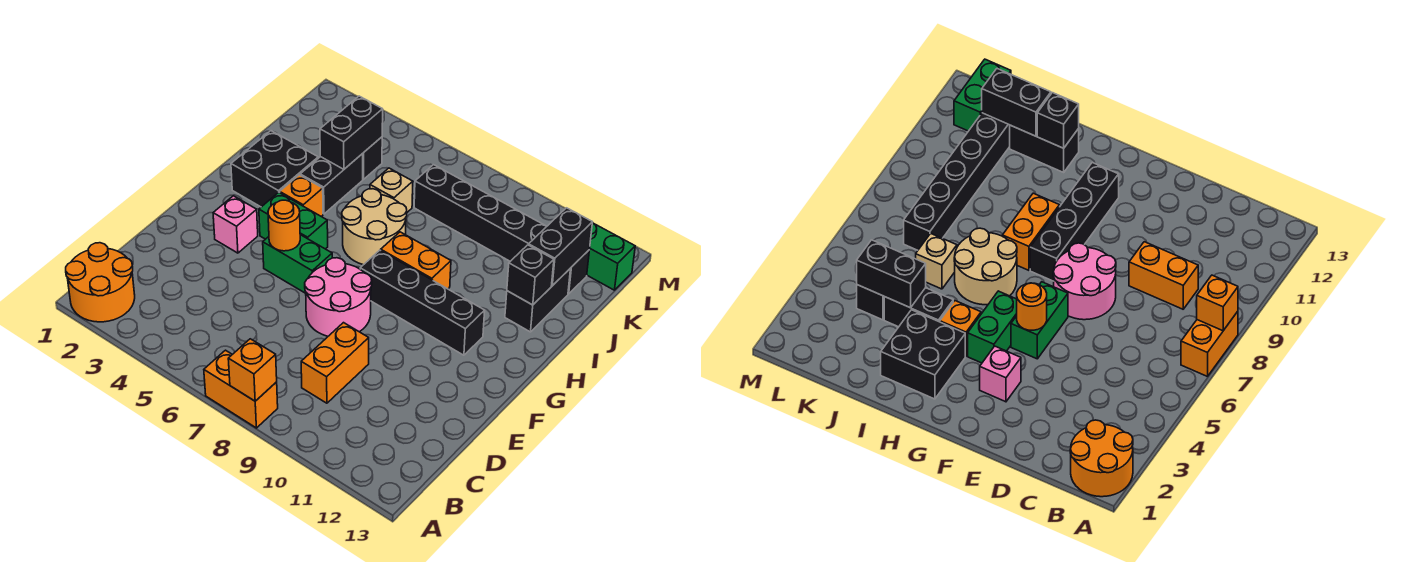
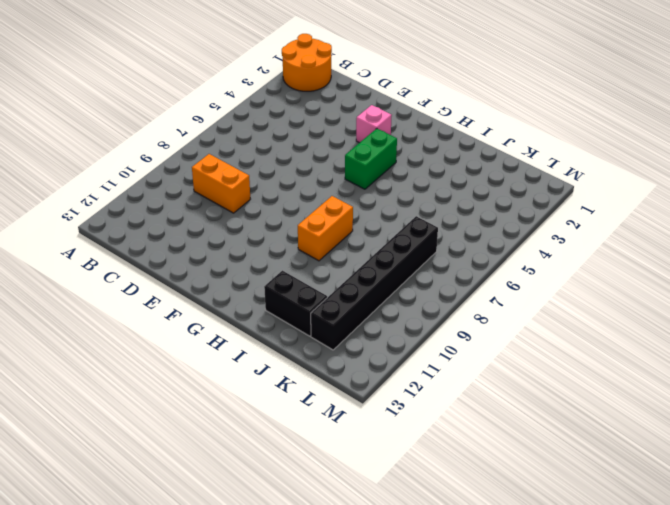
none -> orange 1x2 brick [204,350,278,428]
none -> pink 2x2 round brick [305,258,372,336]
none -> green 1x2 brick [263,235,332,293]

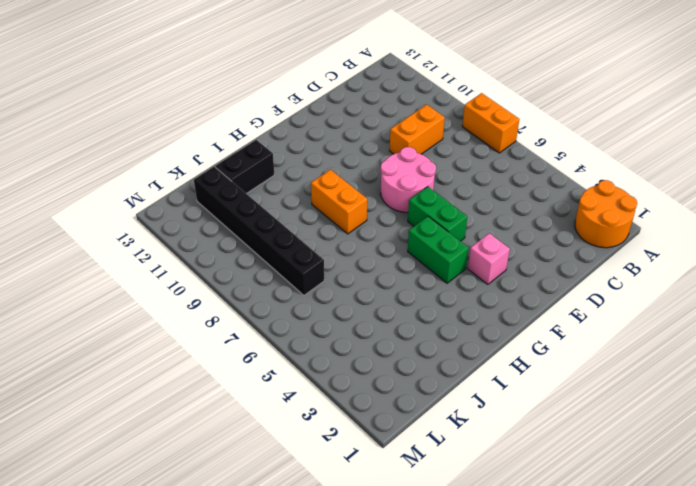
none -> black 1x4 brick [360,250,485,355]
none -> black 2x2 brick [231,131,318,207]
none -> orange 1x1 brick [280,175,323,216]

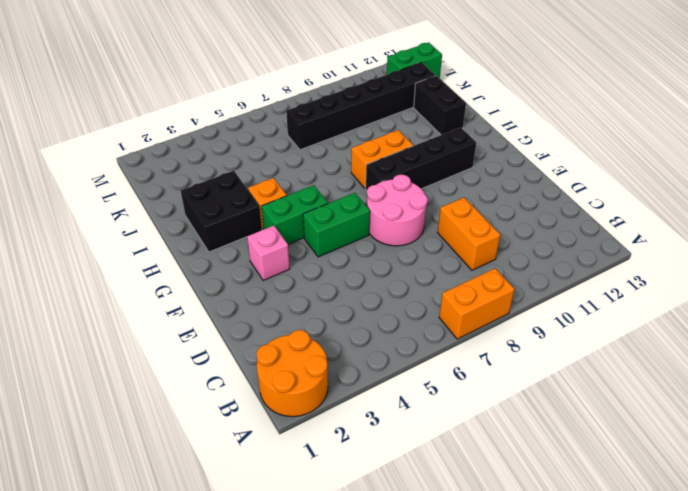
none -> tan 2x2 round brick [342,189,407,265]
none -> black 1x2 brick [300,154,363,214]
none -> tan 1x1 brick [370,168,413,212]

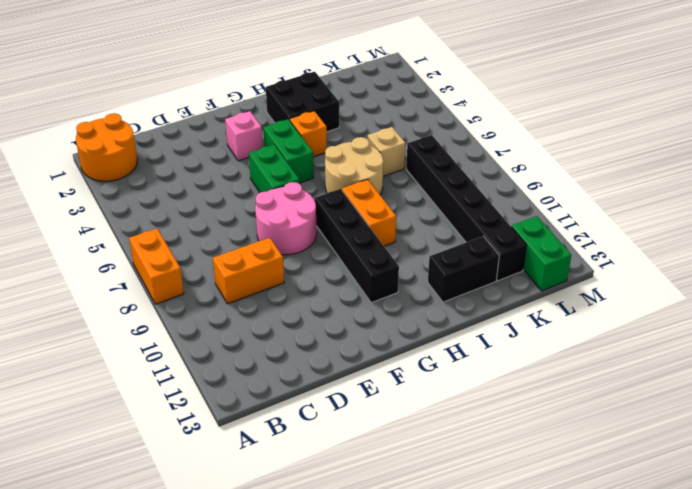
none -> black 1x2 brick [300,154,363,214]
none -> black 1x1 brick [363,137,382,179]
none -> orange 1x1 brick [228,339,277,401]

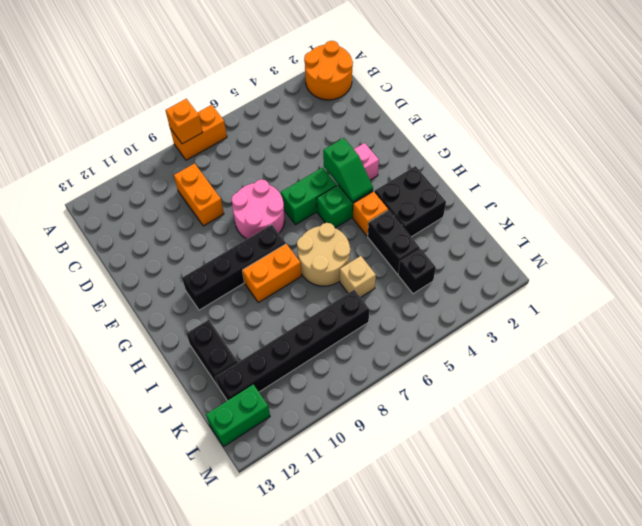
green 1x2 slope [323,138,373,202] -> none
none -> orange 1x1 round brick [268,200,300,251]
none -> black 1x1 brick [507,245,554,305]
none -> black 1x2 brick [320,96,383,169]

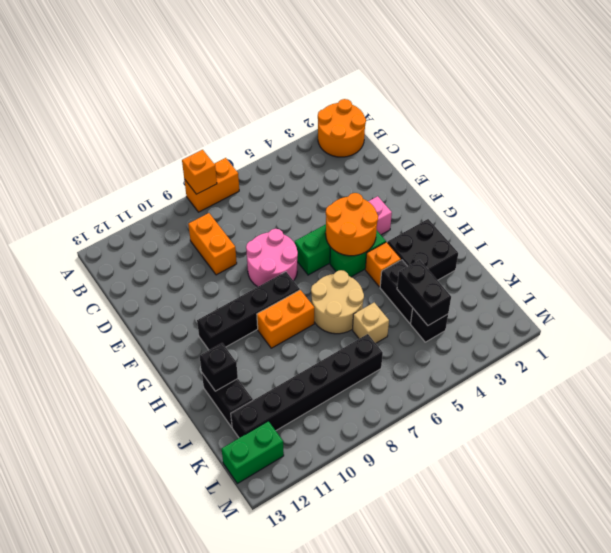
orange 2x2 round brick [326,193,378,256] -> orange 1x1 round brick [268,200,300,251]
none -> black 1x2 brick [529,208,592,286]

